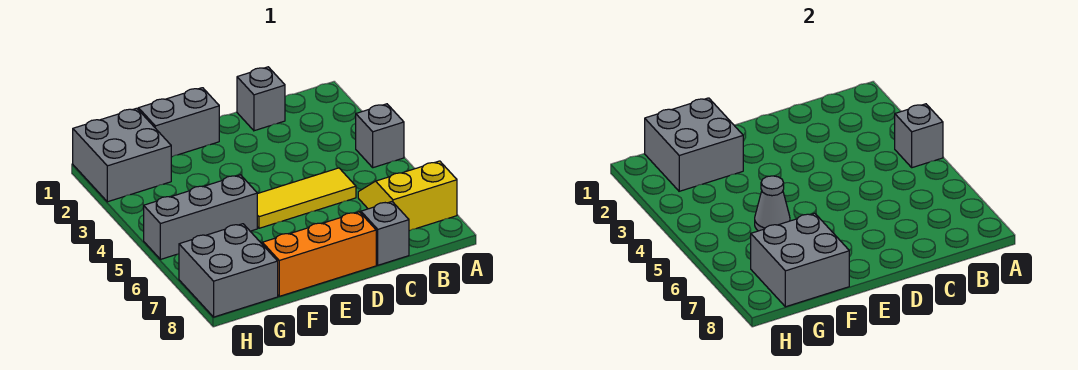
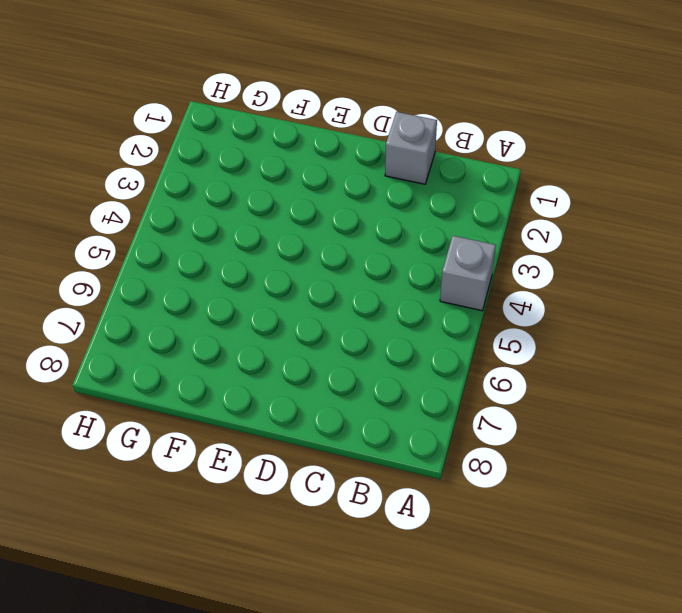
none -> yellow 2x2 slope [358,161,457,231]
none -> yellow 1x3 tile [257,168,356,228]
none -> grey 1x1 brick [361,202,409,265]

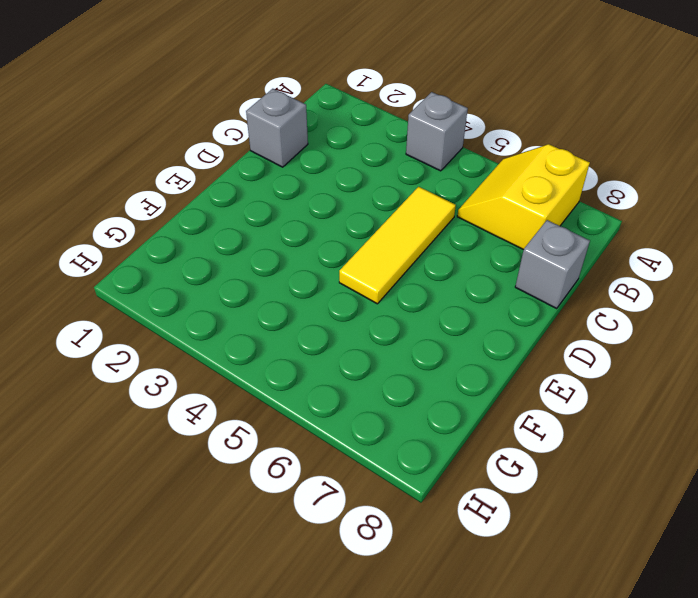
none -> orange 1x3 brick [262,212,376,296]
none -> grey 1x2 brick [138,88,219,157]
none -> grey 1x3 brick [144,175,257,259]

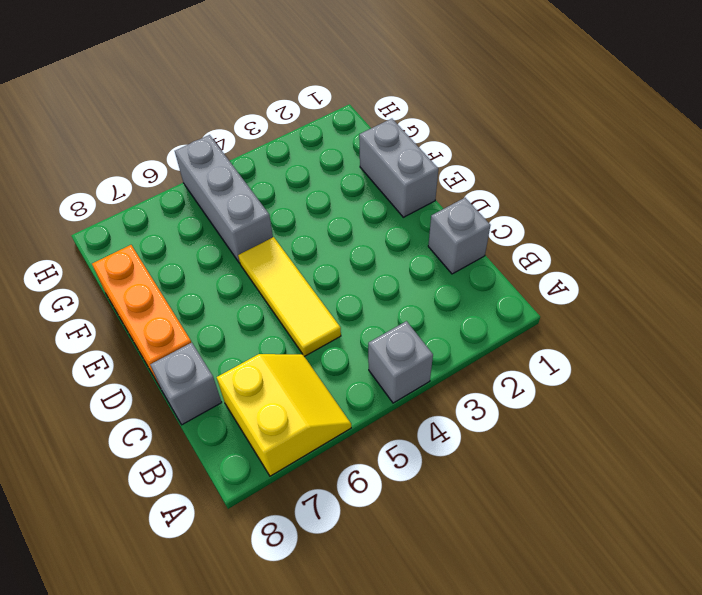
none -> grey 2x2 brick [73,108,171,202]
none -> grey 2x2 brick [179,224,278,317]
none -> grey 1x1 brick [895,104,943,168]

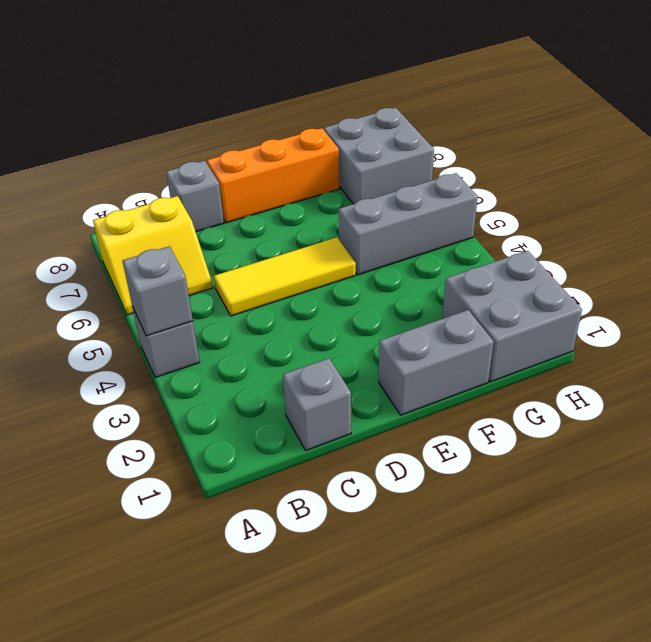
none -> grey 2x2 brick [645,98,743,191]
none -> grey 1x1 cone [755,176,790,231]
none -> grey 2x2 brick [751,213,849,307]

